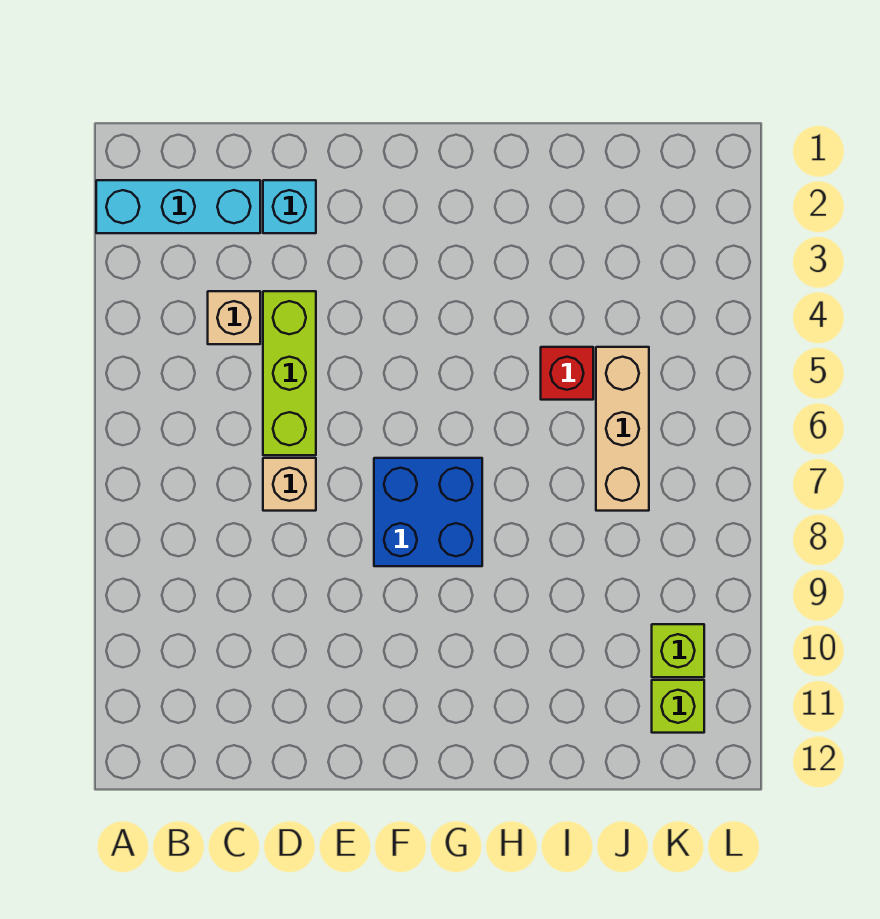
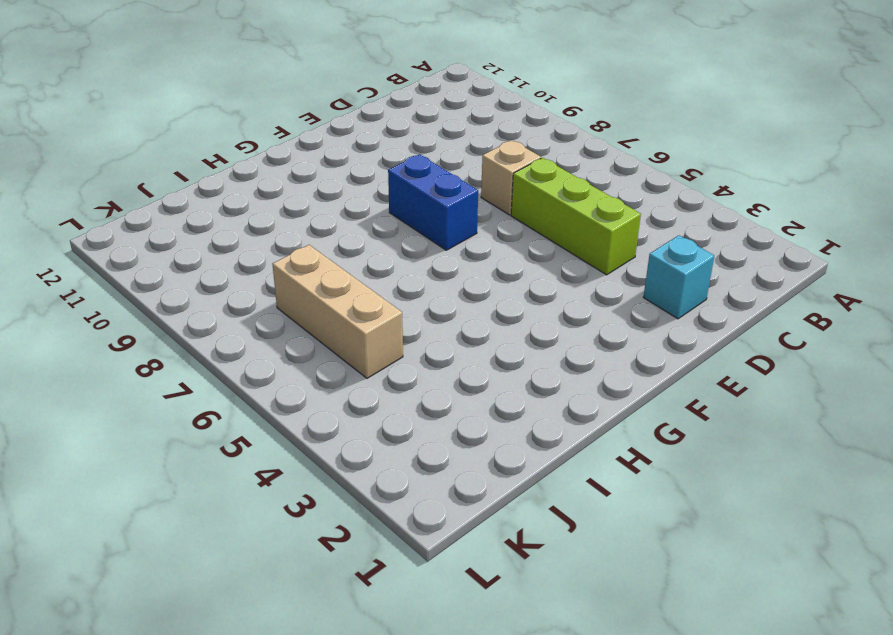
blue 1x2 brick [388,154,478,250] -> blue 2x2 brick [374,458,482,566]
none -> cyan 1x3 brick [96,180,260,233]
none -> tan 1x1 brick [208,291,260,344]

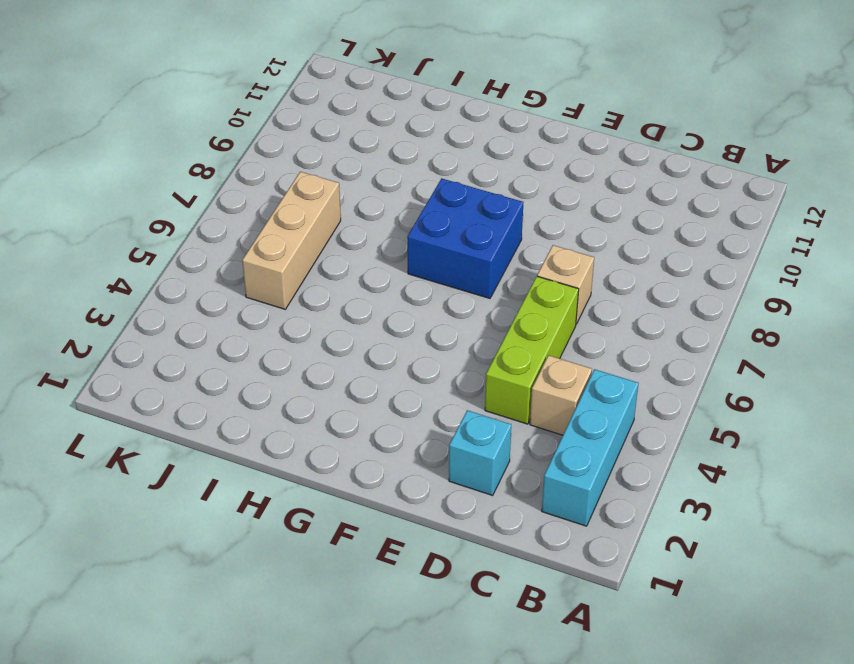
cyan 1x3 brick [542,369,638,526] -> cyan 1x3 brick turned to [96,180,260,233]
none -> red 1x1 brick [541,347,593,400]
none -> lime 1x1 brick [652,624,704,677]

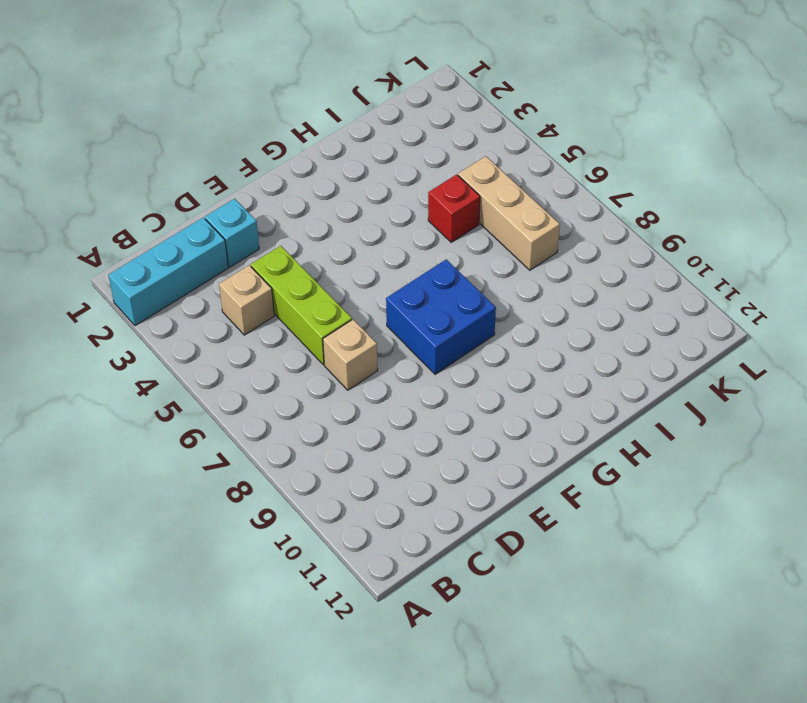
none -> lime 1x1 brick [652,624,704,677]
none -> lime 1x1 brick [652,680,704,733]

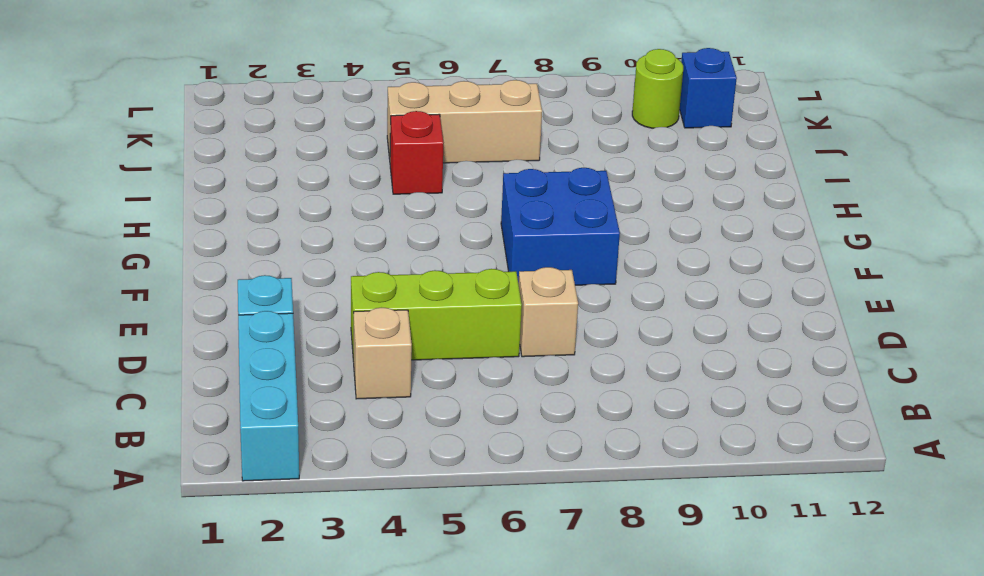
lime 1x1 round brick [632,49,683,128] -> lime 1x1 brick [652,624,704,677]
blue 1x1 brick [680,48,737,128] -> lime 1x1 brick [652,680,704,733]

